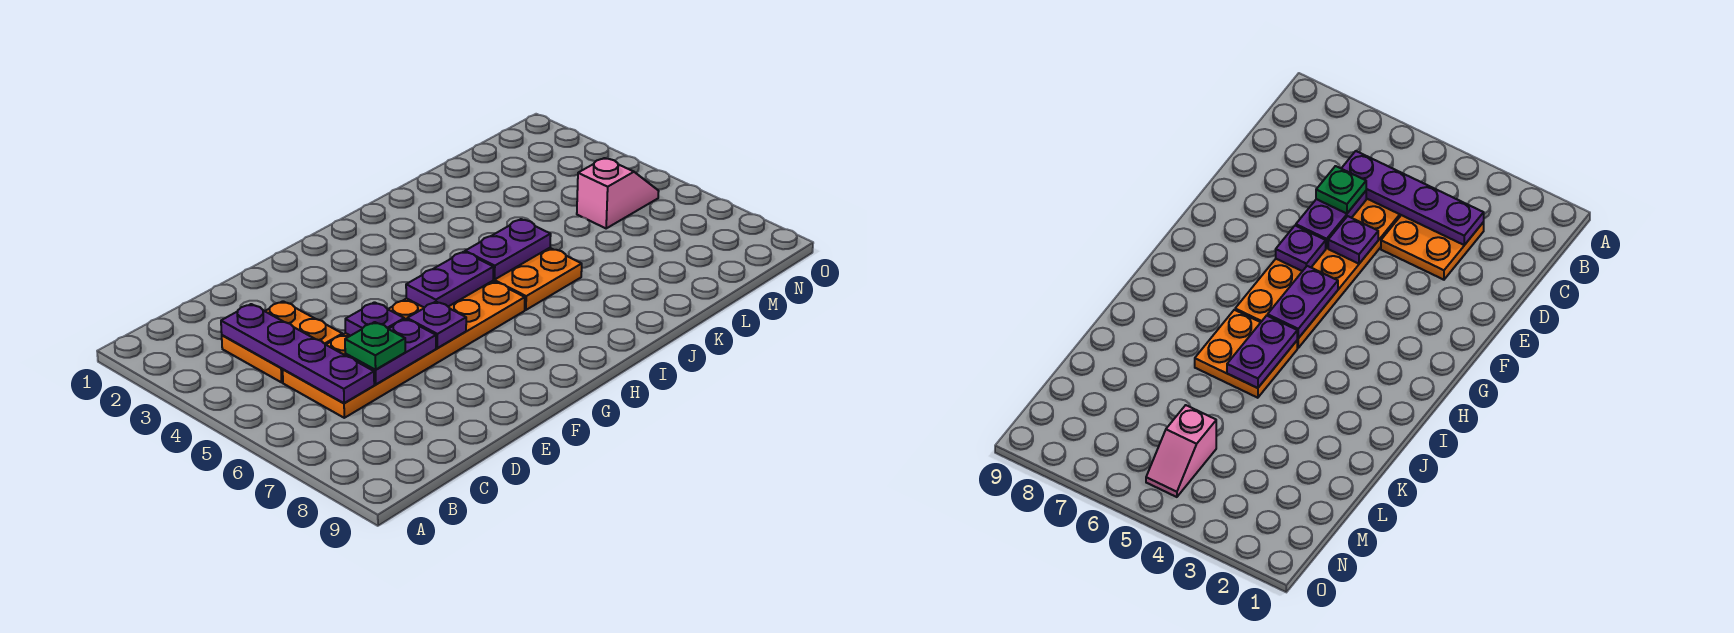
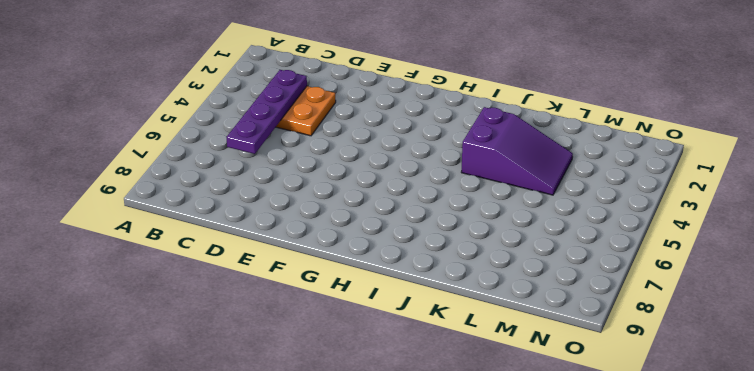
purple 2x3 slope [461,107,573,195] -> none
none -> orange 2x6 plate [283,281,525,418]
none -> orange 2x2 plate [493,248,582,310]

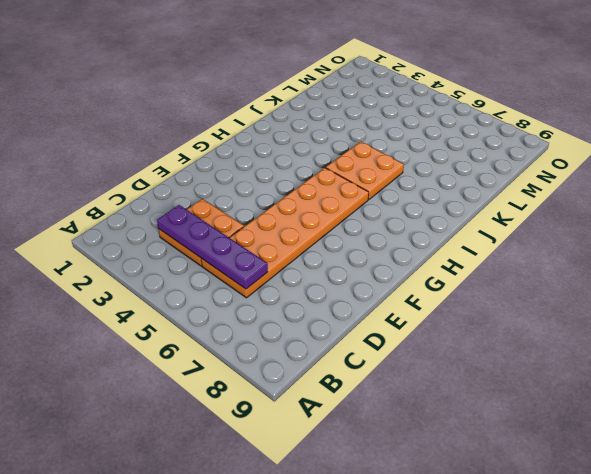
none -> pink 1x2 slope [577,158,659,228]
none -> purple 1x2 plate [345,319,436,384]

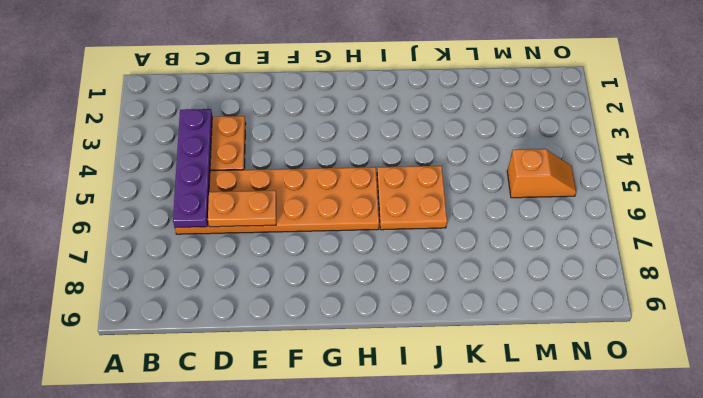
orange 1x2 plate [208,190,276,227] -> purple 1x2 plate [345,319,436,384]
orange 1x2 slope [507,149,576,198] -> pink 1x2 slope [577,158,659,228]
none -> purple 1x1 plate [345,302,404,336]
none -> purple 1x1 plate [407,302,466,348]

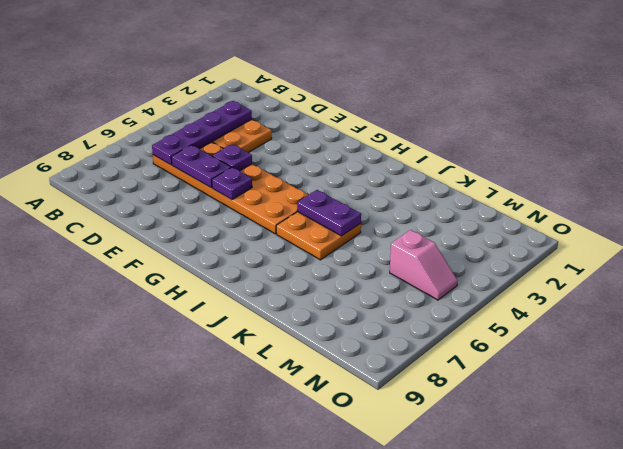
none -> purple 1x2 plate [406,252,493,308]
none -> green 1x1 plate [345,322,405,370]

